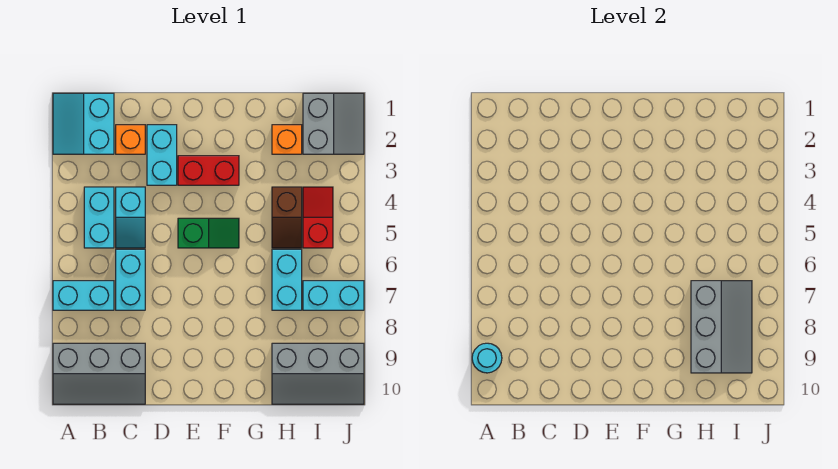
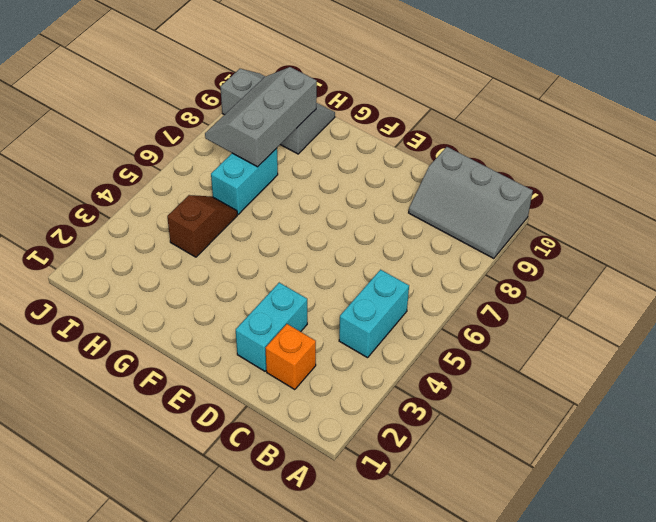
grey 2x3 slope [409,147,533,259] -> grey 2x3 slope turned to [53,343,145,404]
none -> cyan 2x2 slope [53,93,114,154]
none -> cyan 1x2 brick [53,281,114,310]
none -> cyan 1x2 slope [116,187,145,248]

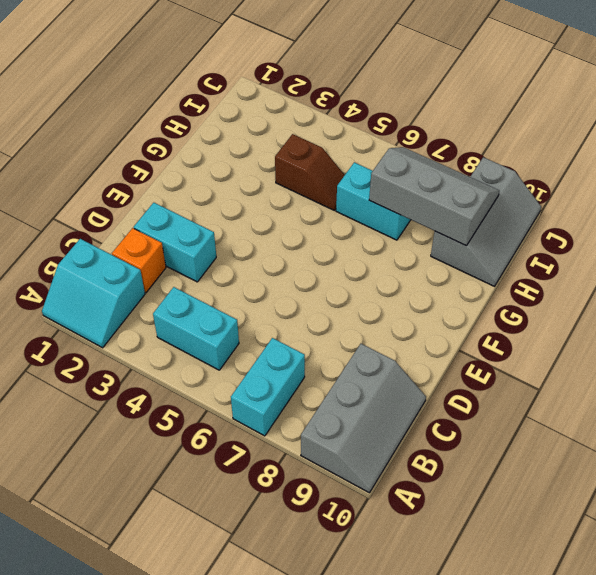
none -> cyan 1x2 slope [116,187,145,248]
none -> cyan 1x2 brick [116,249,145,310]
none -> red 1x2 brick [178,156,239,185]

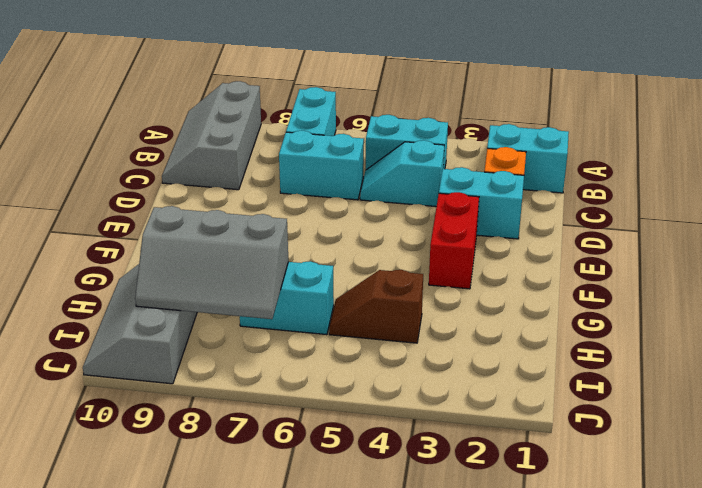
none -> green 1x2 slope [178,218,239,248]
none -> orange 1x1 brick [272,125,302,154]
none -> grey 2x2 slope [303,93,364,154]

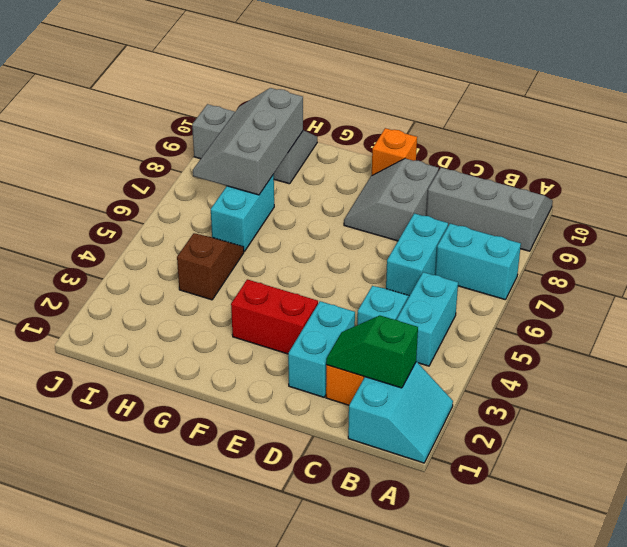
green 1x2 slope [326,316,418,388] -> green 1x2 slope moved to [178,218,239,248]
grey 2x2 slope [344,159,439,241] -> grey 2x2 slope moved to [303,93,364,154]
orange 1x1 brick [372,128,417,175] -> orange 1x1 brick moved to [272,125,302,154]
none -> red 1x2 slope [303,187,333,248]
none -> cyan 1x2 brick [303,281,364,310]
none -> cyan 1x1 round brick [472,343,502,373]

